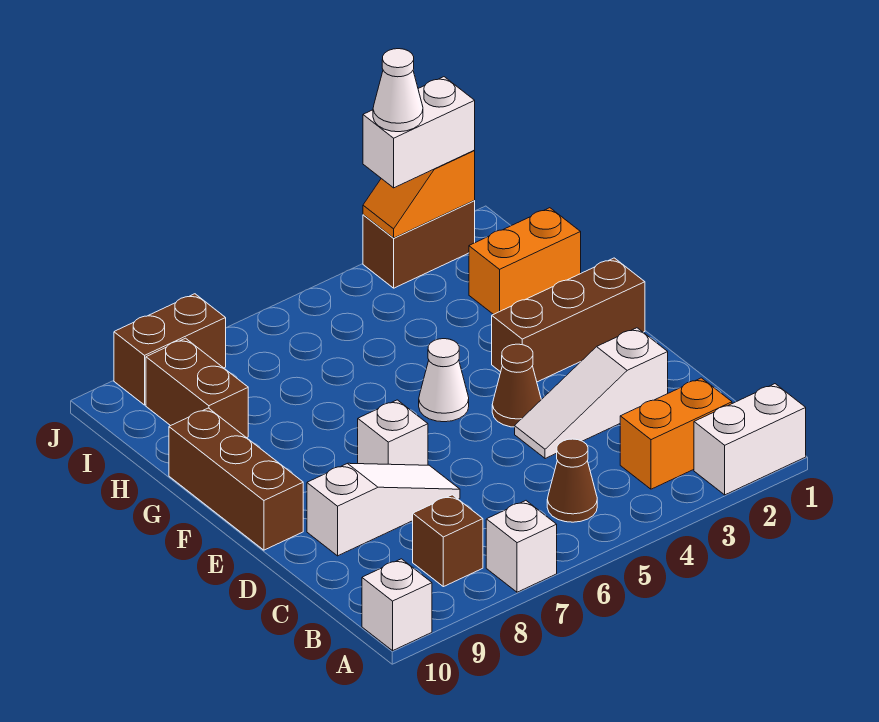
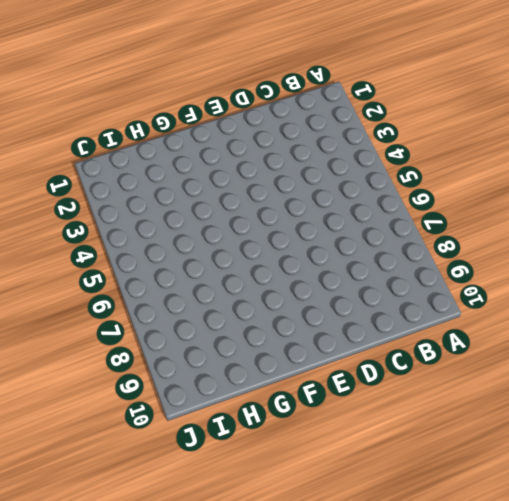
none -> white 1x2 brick [694,384,806,495]
none -> white 1x1 brick [486,501,557,592]
none -> white 1x1 brick [362,559,432,651]

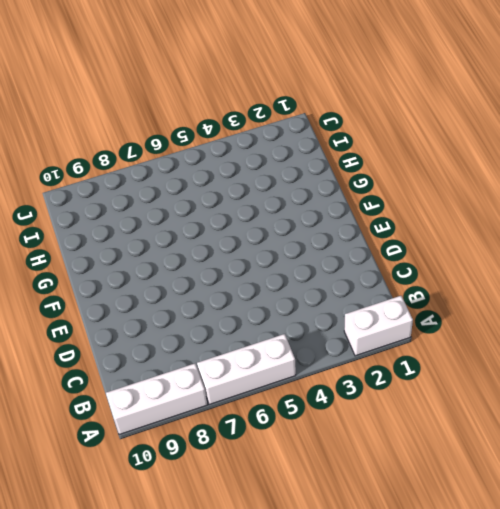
white 1x3 brick [197,334,296,405] -> white 1x1 brick [486,501,557,592]
white 1x3 brick [106,364,208,435] -> white 1x1 brick [362,559,432,651]
none -> orange 1x2 brick [620,378,732,489]
none -> brown 1x1 cone [547,439,597,522]
none -> brown 1x1 brick [413,495,483,587]

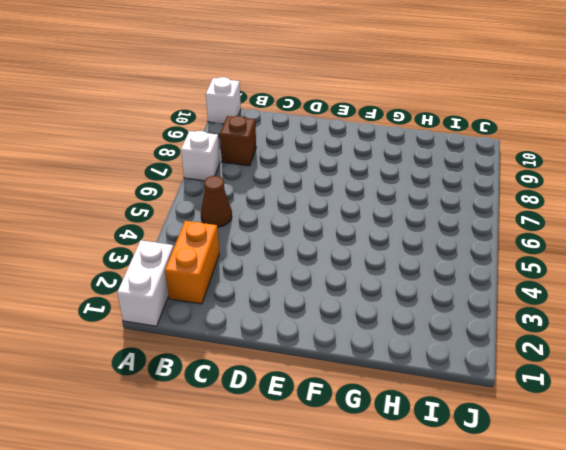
none -> white 1x3 slope [515,328,668,459]
none -> white 1x3 slope [307,463,460,556]
none -> brown 1x1 cone [492,344,541,427]

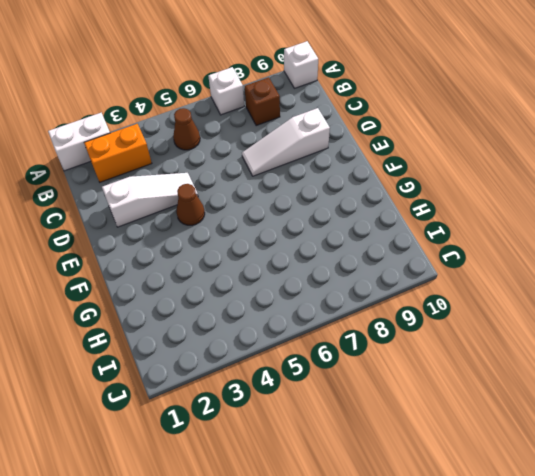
none -> white 1x1 brick [358,400,428,465]
none -> brown 1x3 brick [169,408,303,550]
none -> brown 1x3 brick [492,258,645,382]

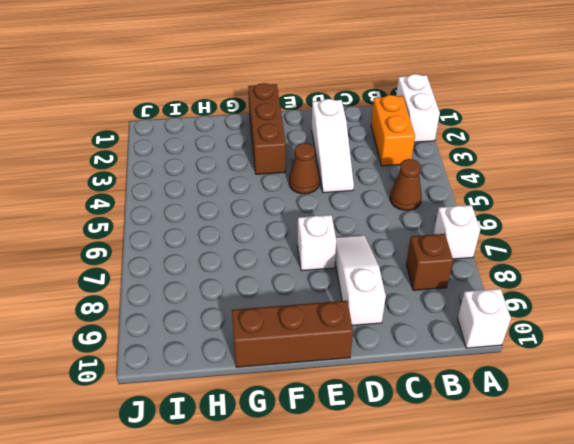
none -> white 1x1 cone [419,339,469,422]
none -> orange 1x2 brick [469,208,581,315]
none -> brown 1x2 brick [146,338,248,438]

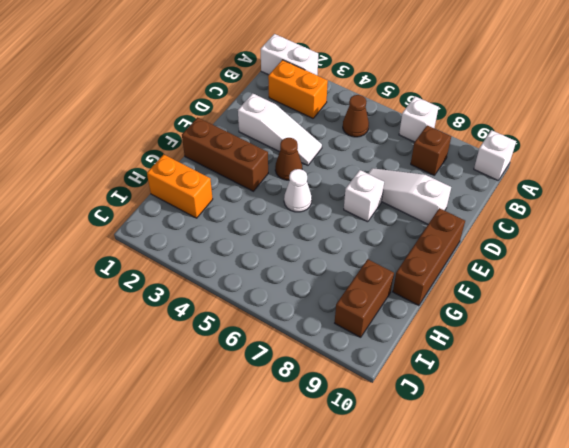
none -> brown 1x2 brick [363,201,475,288]
none -> brown 1x2 brick [114,294,226,405]
none -> orange 1x2 slope [363,151,475,238]

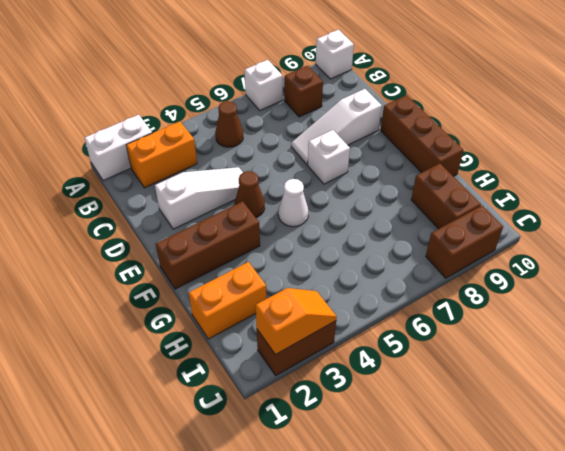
none -> white 1x2 brick [363,77,475,188]
none -> white 1x1 cone [373,49,423,132]

